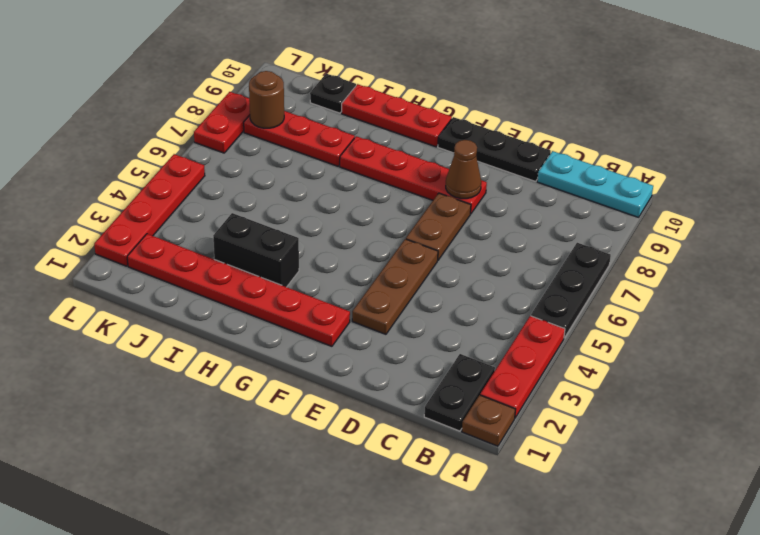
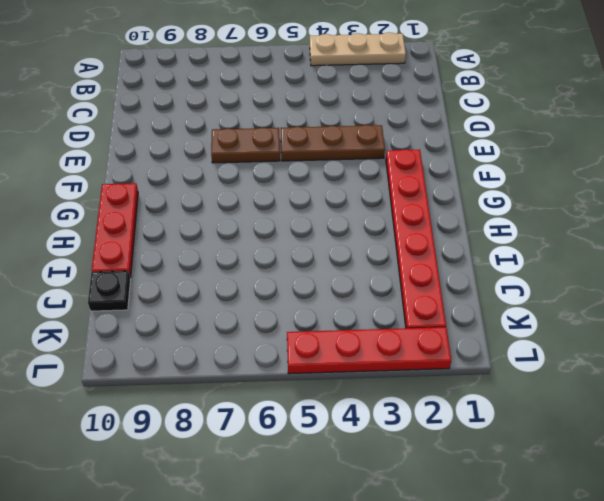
tan 1x3 plate [310,32,406,66] -> red 1x3 plate [480,316,565,418]
none -> brown 1x1 plate [462,395,515,446]
none -> black 1x3 plate [531,243,611,338]
none -> cyan 1x3 plate [537,151,653,217]

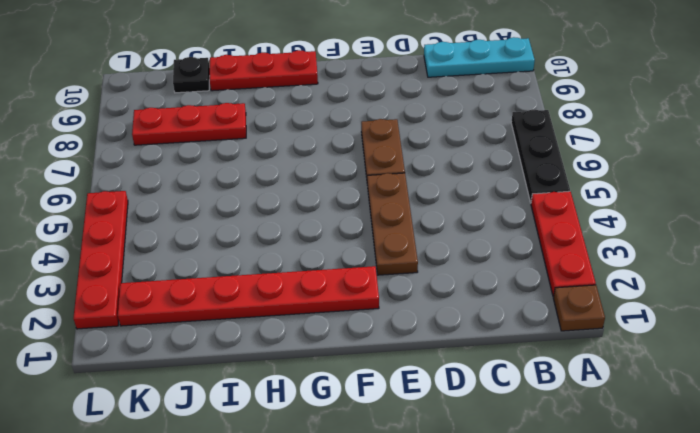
none -> black 1x2 plate [424,354,495,431]
none -> black 1x3 plate [438,117,551,181]
none -> red 1x4 plate [340,136,487,214]

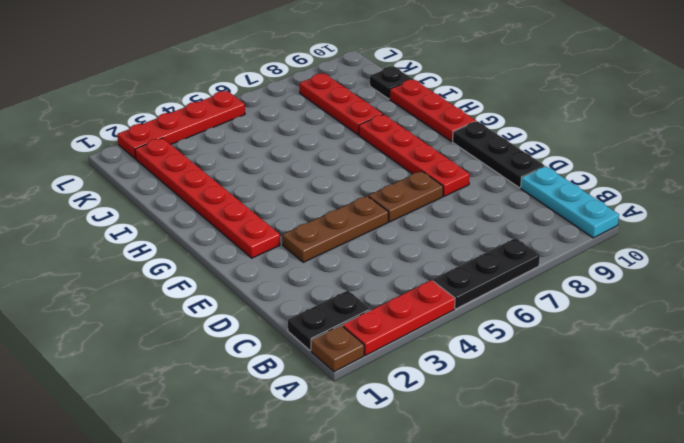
none -> black 1x2 brick [213,213,299,287]
none -> red 1x2 plate [194,92,250,153]
none -> brown 1x1 cone [446,140,481,199]

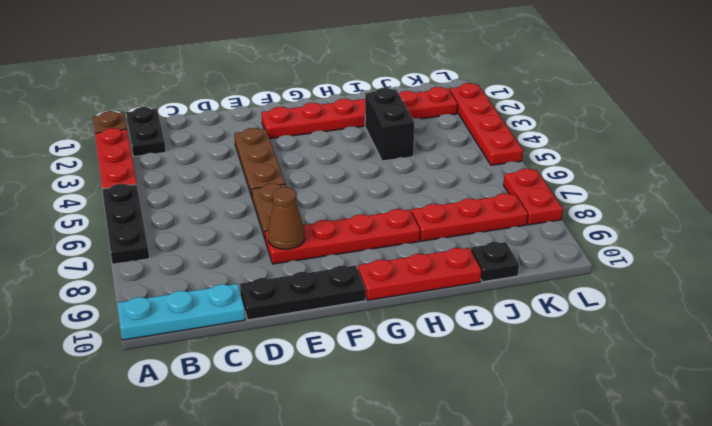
black 1x2 brick [365,88,414,161] -> black 1x2 brick turned to [213,213,299,287]
none -> brown 1x1 round brick [249,71,284,128]

